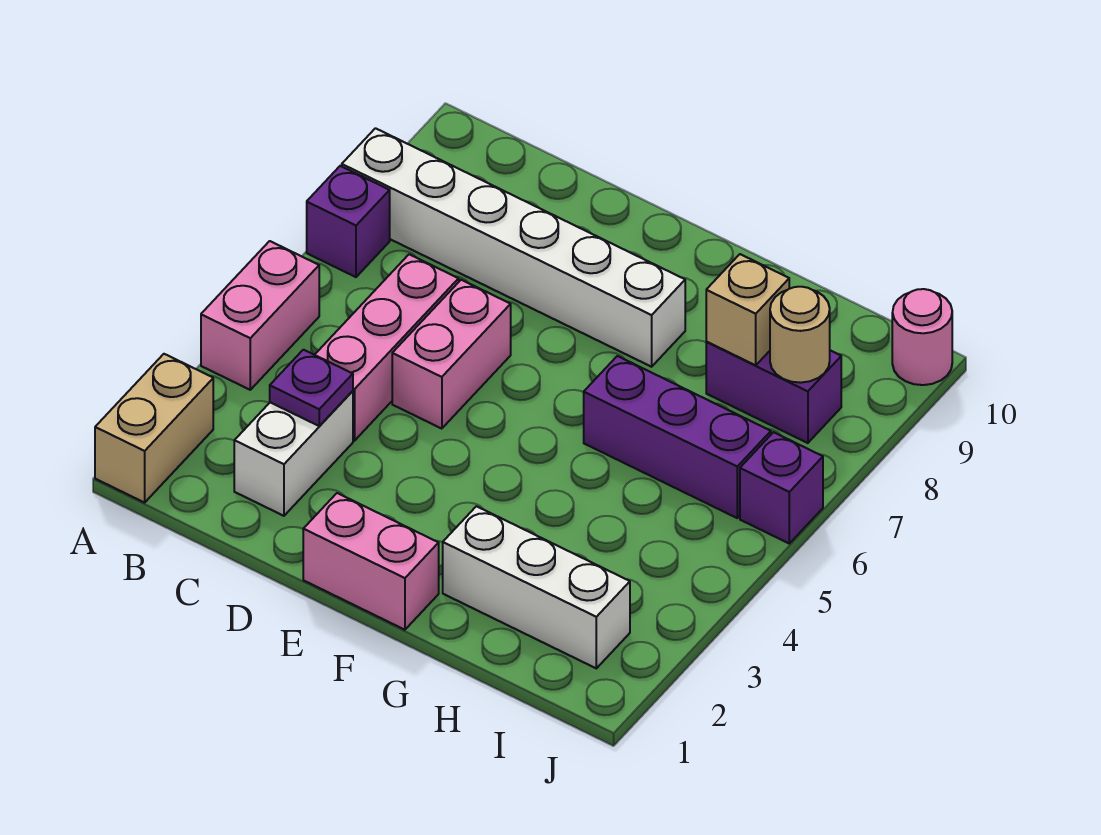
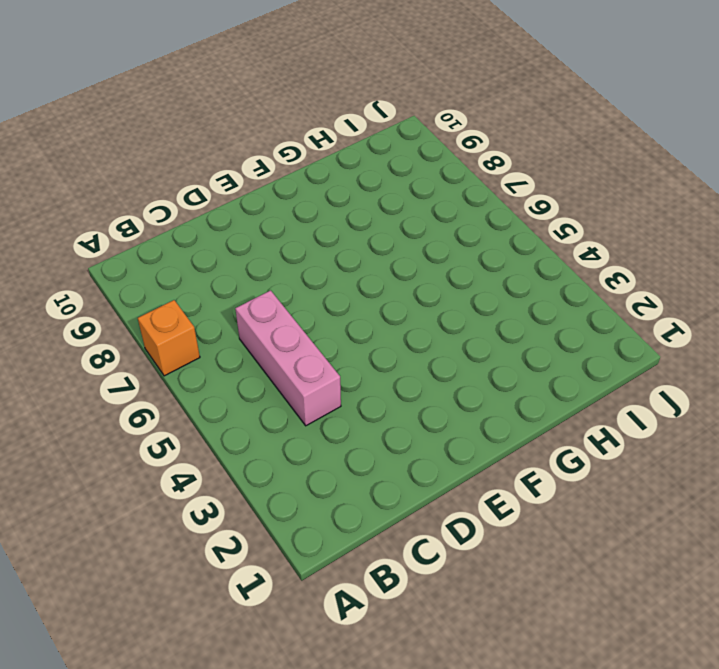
orange 1x1 brick [138,300,200,376] -> purple 1x1 brick [307,166,390,277]
none -> tan 1x2 brick [95,354,213,503]
none -> pink 1x2 brick [201,241,319,390]
none -> white 1x6 brick [342,128,685,367]

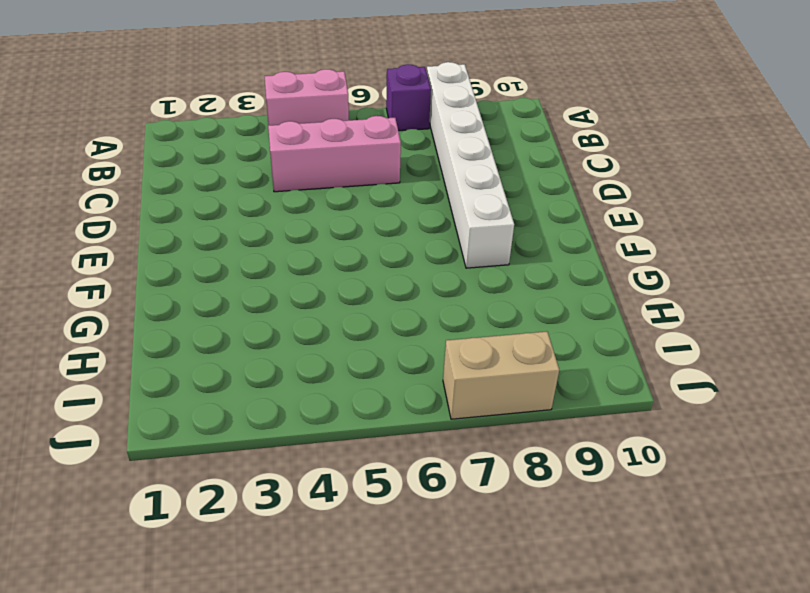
tan 1x2 brick [443,332,559,419] -> tan 1x2 brick moved to [95,354,213,503]
none -> white 1x2 brick [234,391,353,516]
none -> pink 1x2 brick [392,280,511,429]
none -> pink 1x2 brick [303,493,439,630]

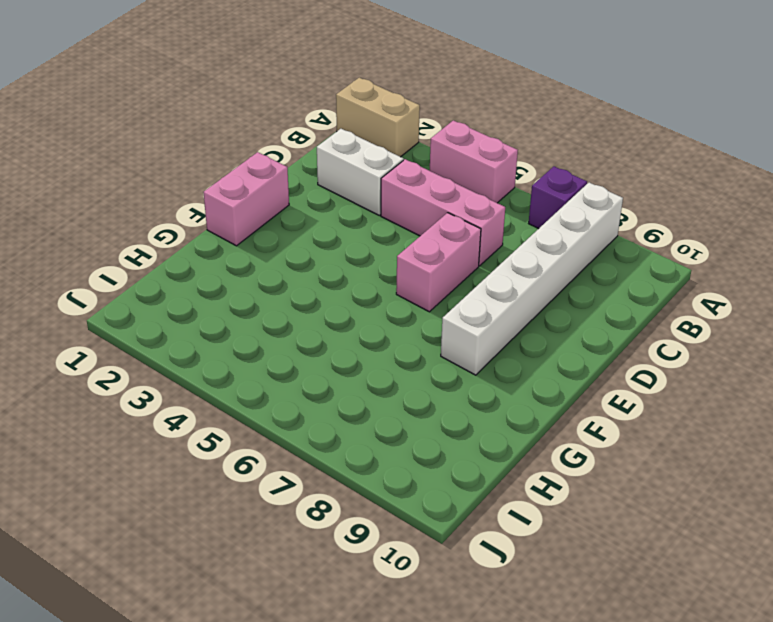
pink 1x2 brick [396,213,481,312] -> pink 1x2 brick turned to [392,280,511,429]
none -> white 1x3 brick [443,506,630,668]
none -> purple 1x3 brick [584,356,771,518]
none -> purple 1x2 brick [706,342,841,443]

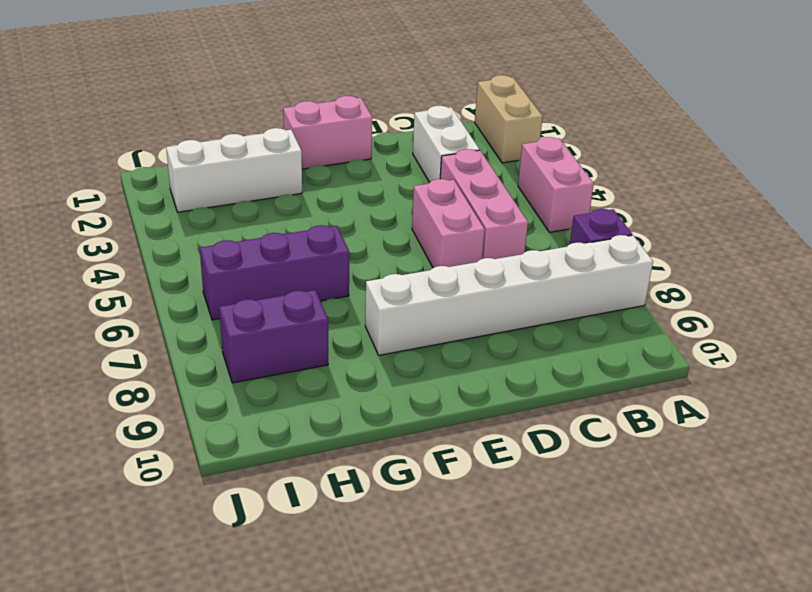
none -> purple 1x1 brick [740,432,823,543]
none -> pink 1x1 round brick [892,289,952,385]
none -> purple 1x1 plate [270,350,353,426]

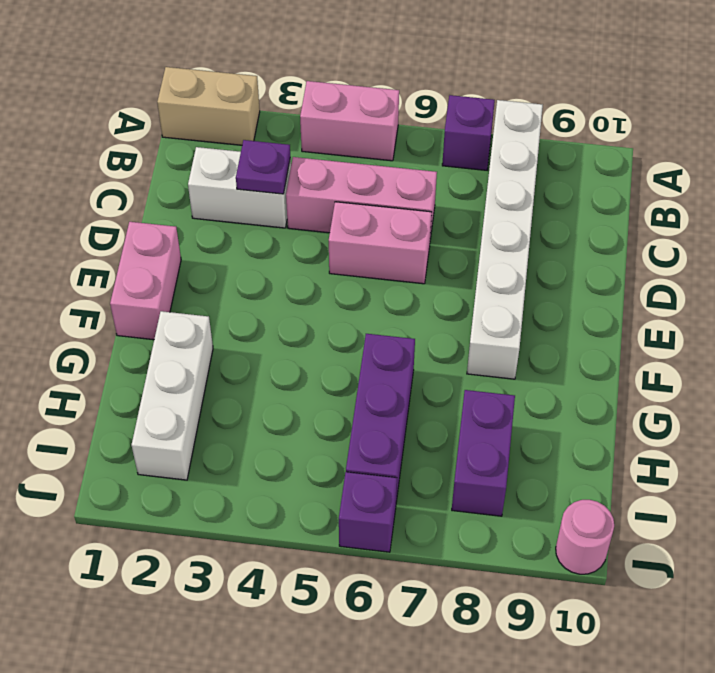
none -> tan 1x1 brick [706,254,789,365]
none -> tan 1x1 round brick [770,287,830,383]

